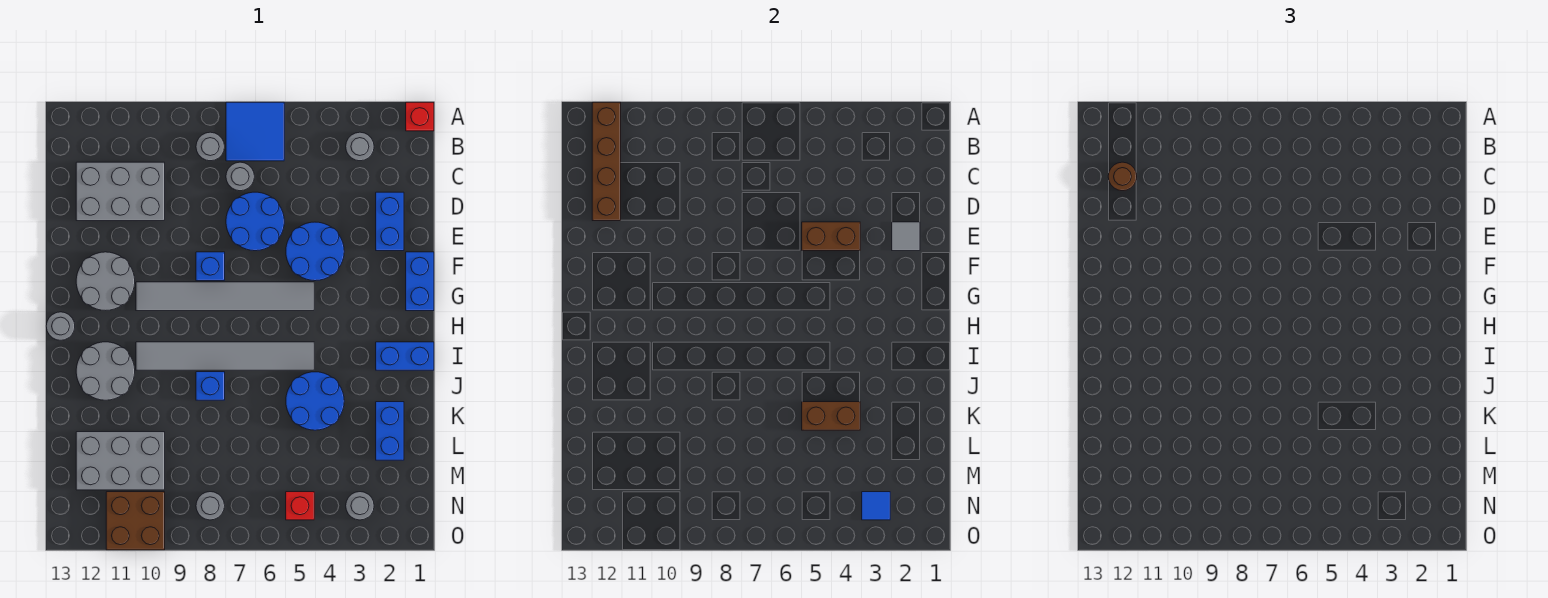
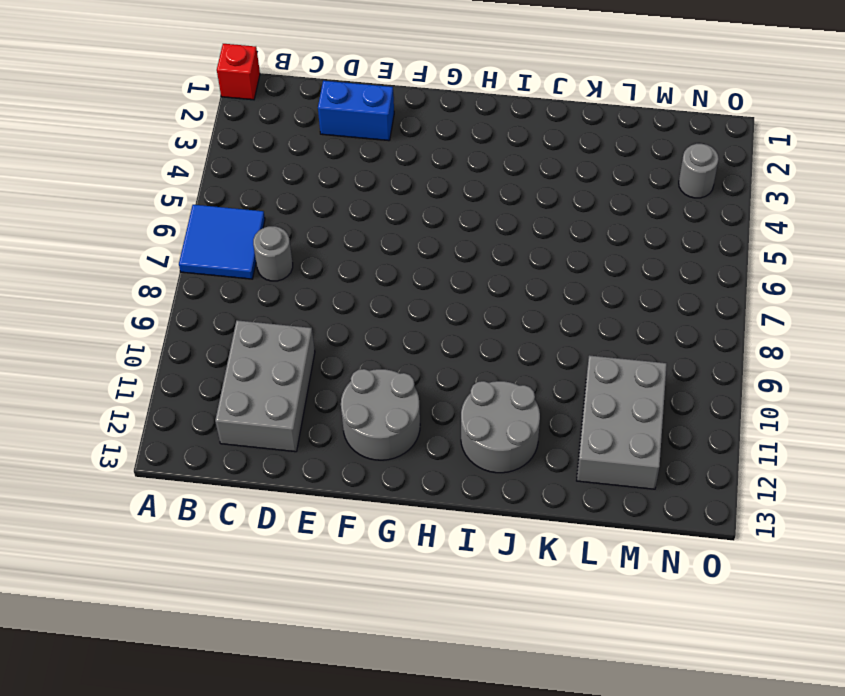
none -> grey 1x1 round brick [346,132,374,161]
none -> grey 1x1 round brick [196,132,224,161]
none -> blue 2x2 round brick [226,192,284,251]
none -> blue 2x2 round brick [286,222,344,281]

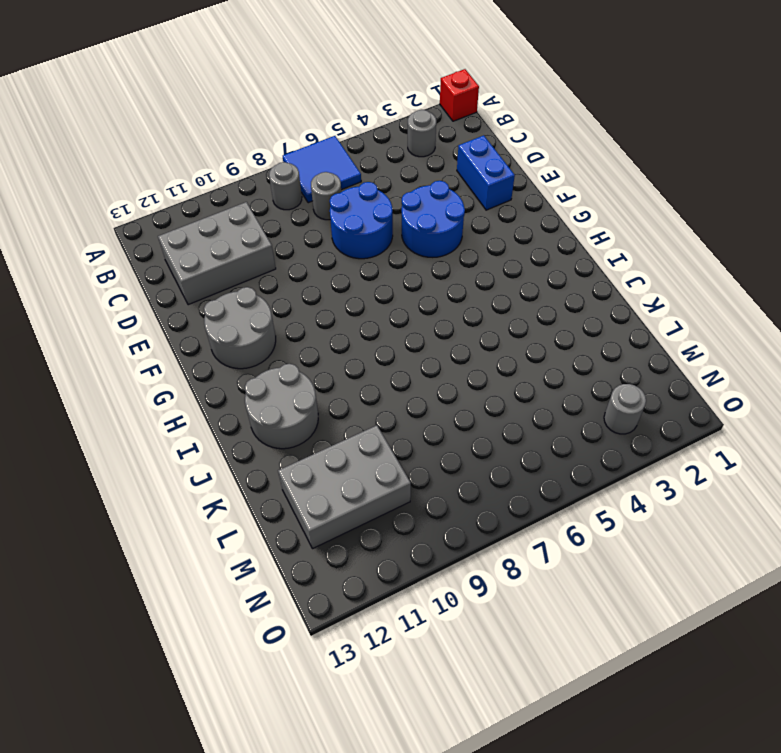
none -> blue 1x2 brick [406,252,434,311]
none -> blue 1x1 brick [196,252,225,281]
none -> grey 1x6 tile [136,282,314,311]
none -> grey 1x1 round brick [46,312,75,340]

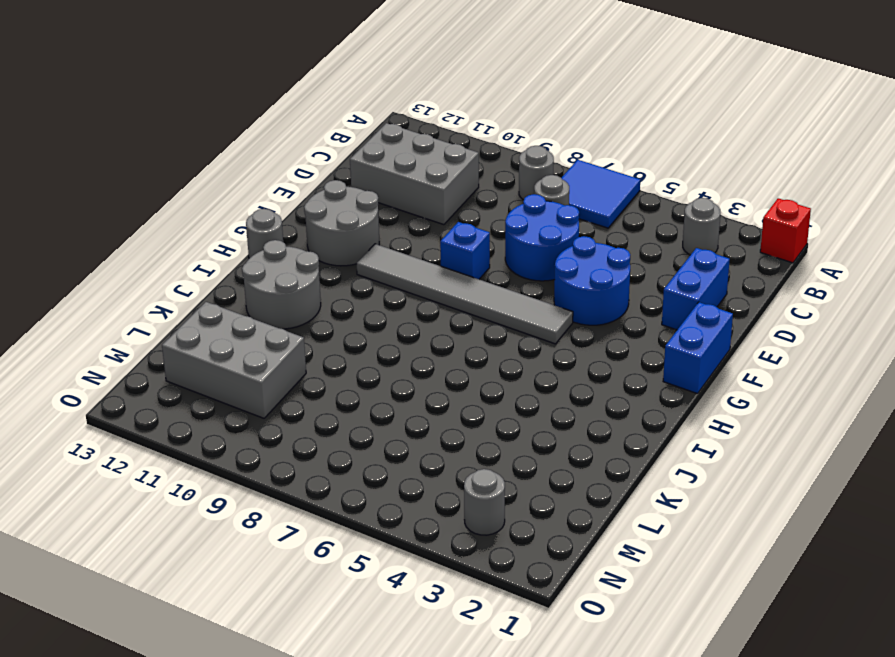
none -> blue 1x2 brick [376,342,434,370]
none -> grey 1x6 tile [136,342,314,370]
none -> blue 2x2 round brick [286,372,344,430]
none -> blue 1x1 brick [196,372,225,400]

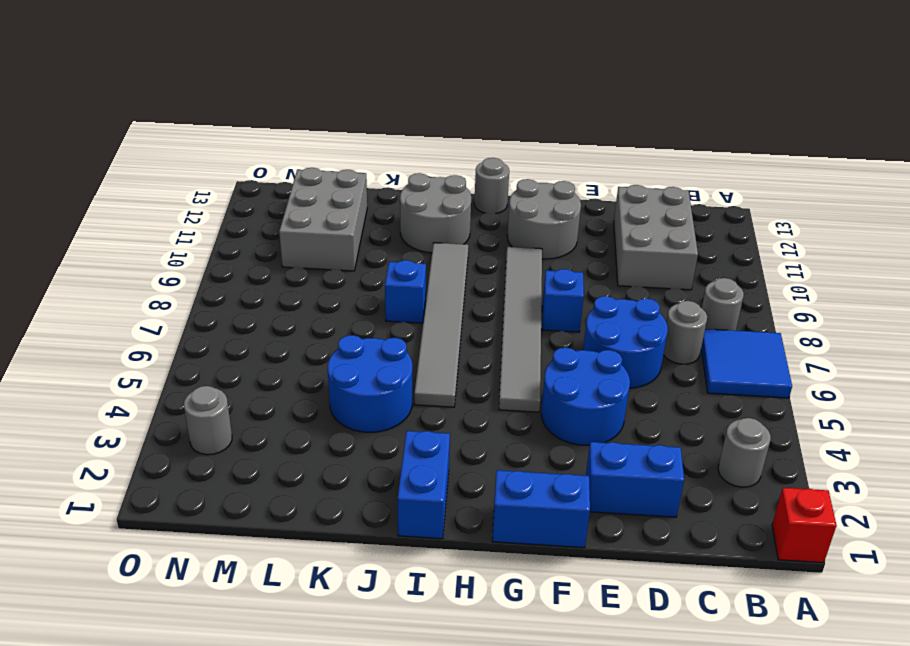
none -> blue 1x2 brick [376,402,404,460]
none -> red 1x1 brick [286,492,314,520]
none -> grey 1x1 round brick [196,492,224,520]
none -> brown 2x2 brick [106,492,165,550]

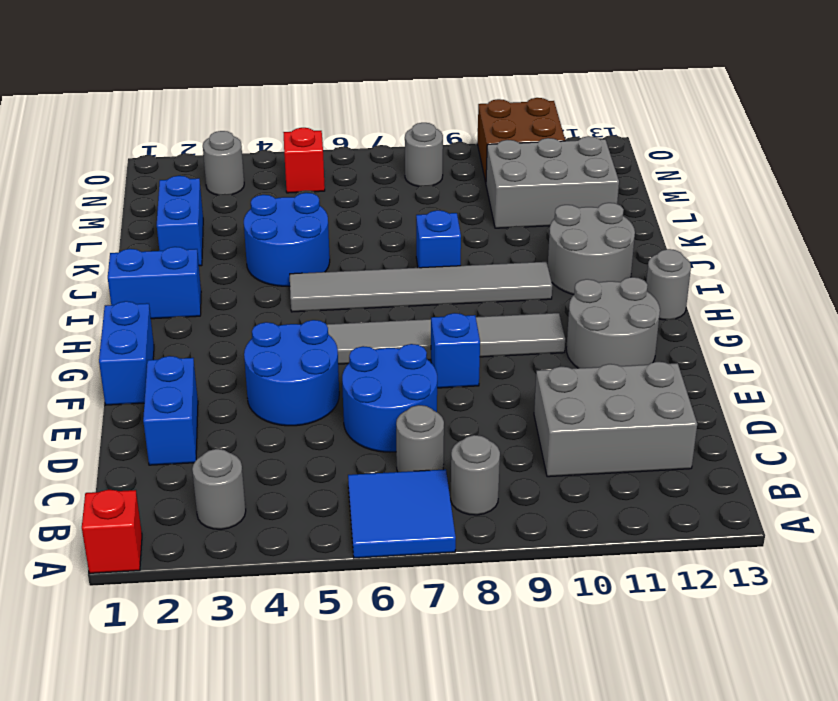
none -> brown 1x4 brick [592,102,621,221]
none -> grey 1x1 tile [892,222,920,251]
none -> brown 1x2 brick [802,222,860,251]
none -> brown 1x2 brick [802,402,860,430]

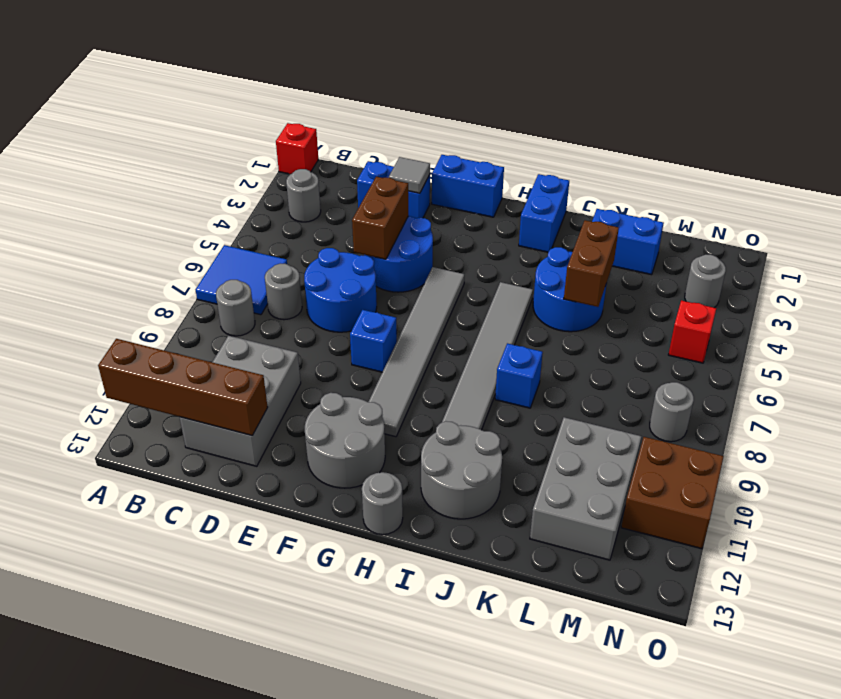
none -> blue 1x1 tile [862,492,890,520]
none -> brown 1x1 round brick [1108,162,1137,191]

